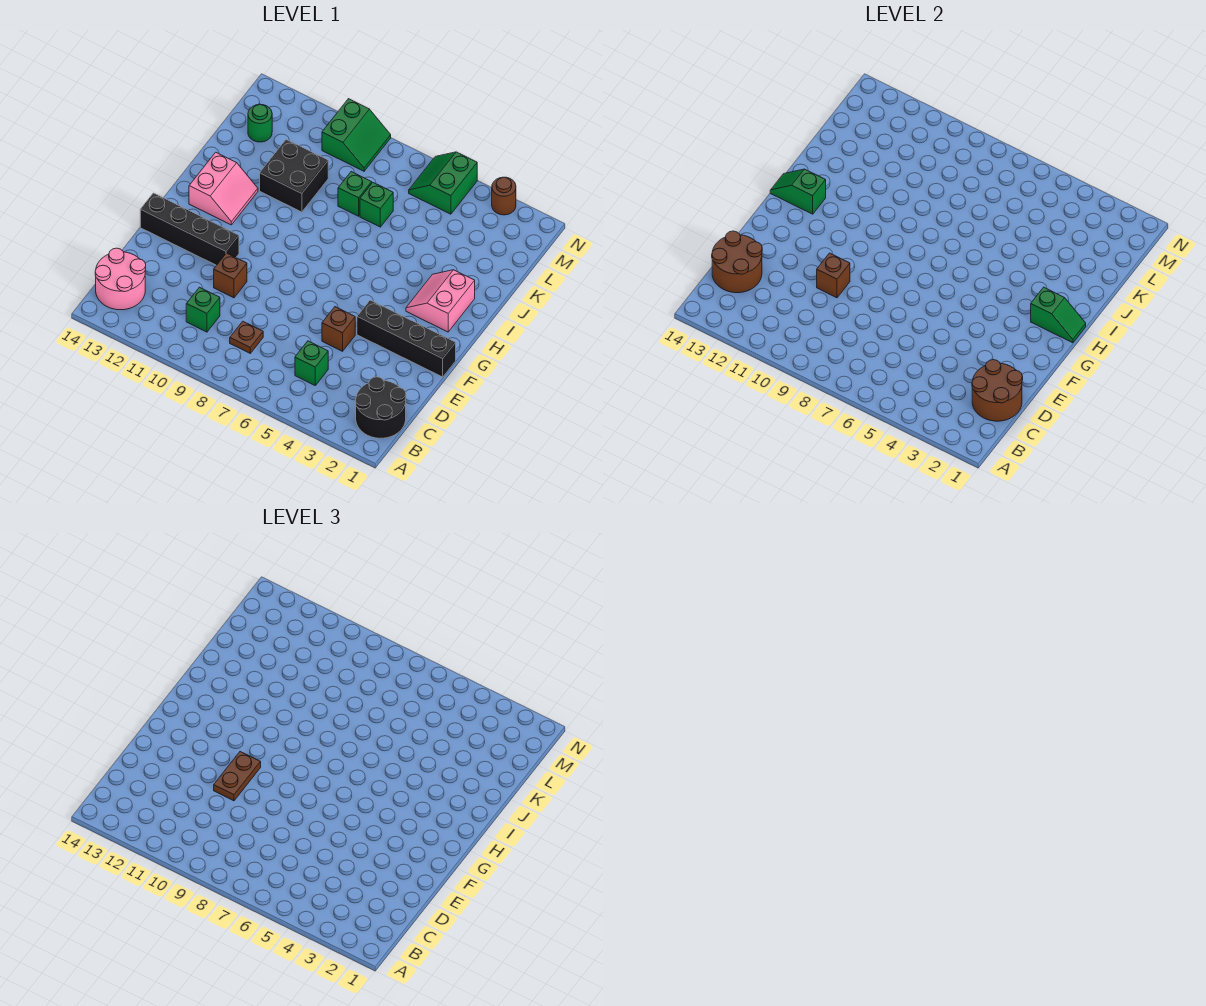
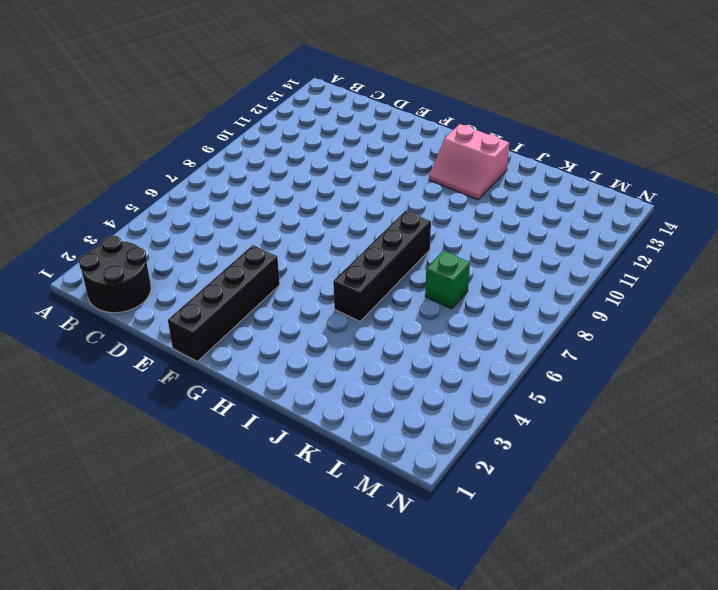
black 1x4 brick [333,211,431,321] -> black 1x4 brick moved to [140,193,239,265]
none -> pink 2x2 round brick [95,248,146,310]
none -> green 1x1 brick [295,341,328,385]
none -> brown 1x1 plate [230,321,263,353]

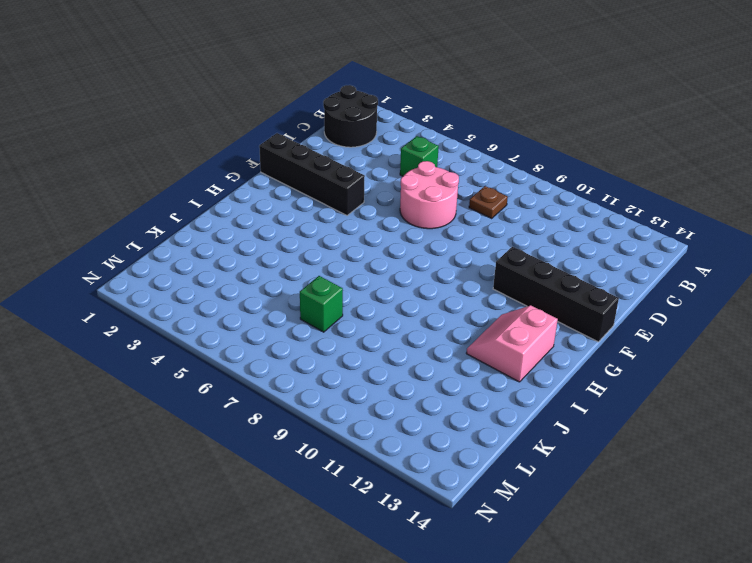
pink 2x2 round brick [400,161,459,229] -> pink 2x2 round brick moved to [95,248,146,310]
none -> green 1x1 brick [186,287,220,332]
none -> brown 1x1 brick [322,307,355,351]
none -> brown 1x1 brick [214,253,247,298]

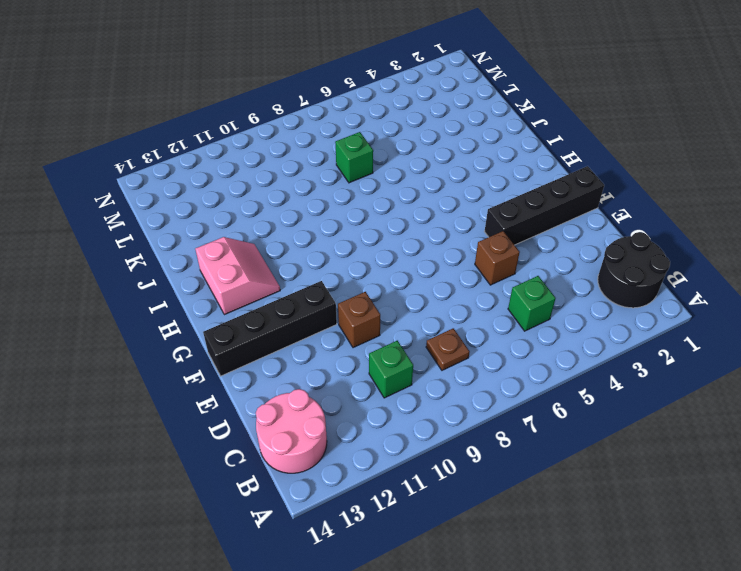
none -> pink 2x2 slope [406,270,475,332]
none -> black 2x2 brick [260,140,328,212]
none -> green 1x1 brick [338,172,372,216]

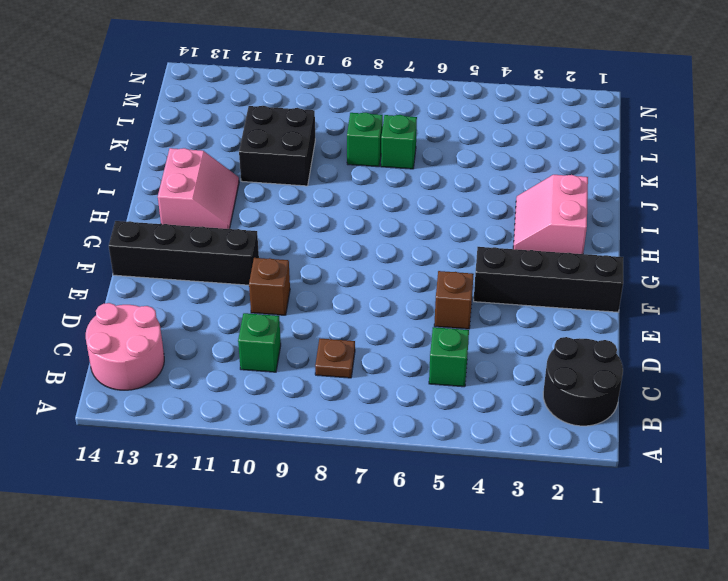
none -> green 1x1 round brick [248,104,272,142]
none -> green 2x2 slope [409,152,477,214]
none -> green 2x2 slope [322,99,391,171]

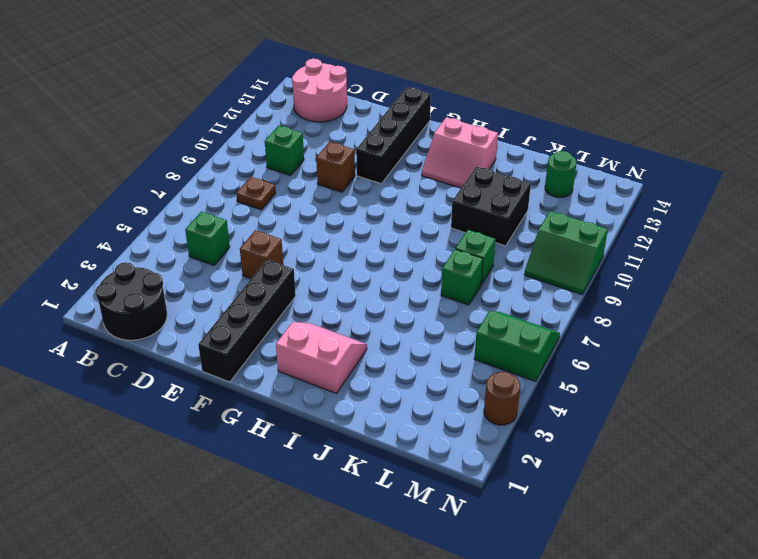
none -> brown 2x2 round brick [972,360,1023,421]
none -> brown 2x2 round brick [712,231,762,293]
none -> brown 1x1 brick [817,253,850,298]

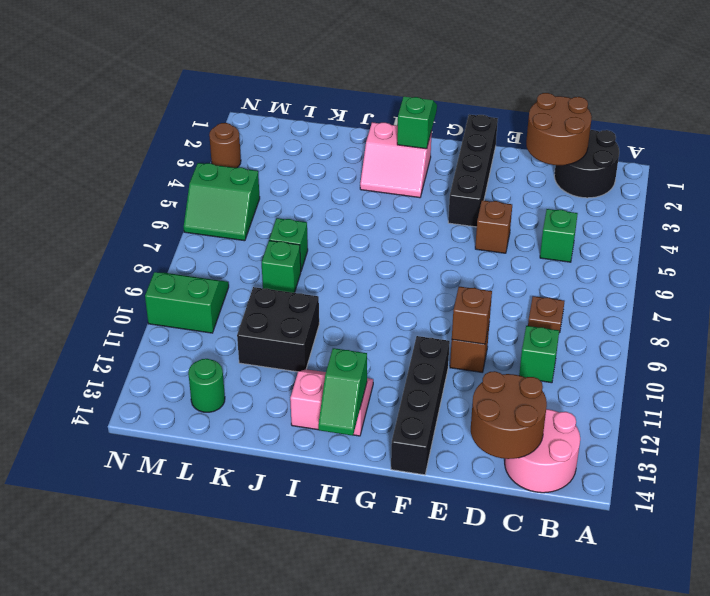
none -> brown 1x2 plate [214,752,261,801]

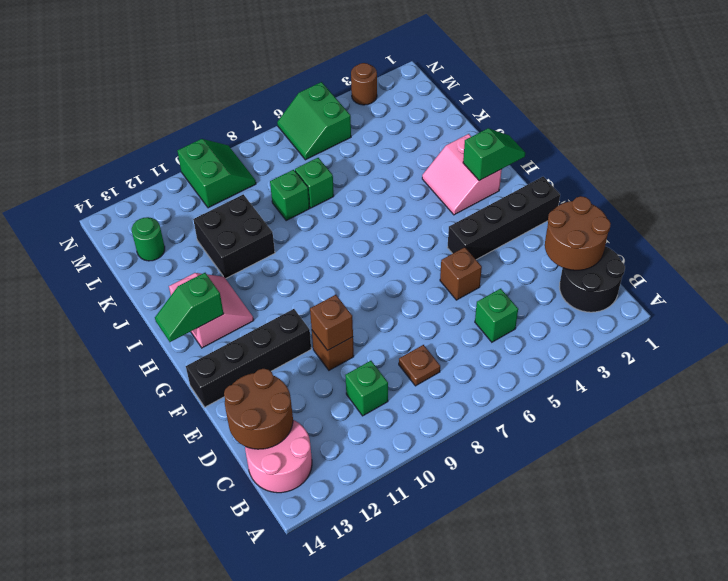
none -> brown 1x2 plate [214,752,261,801]

